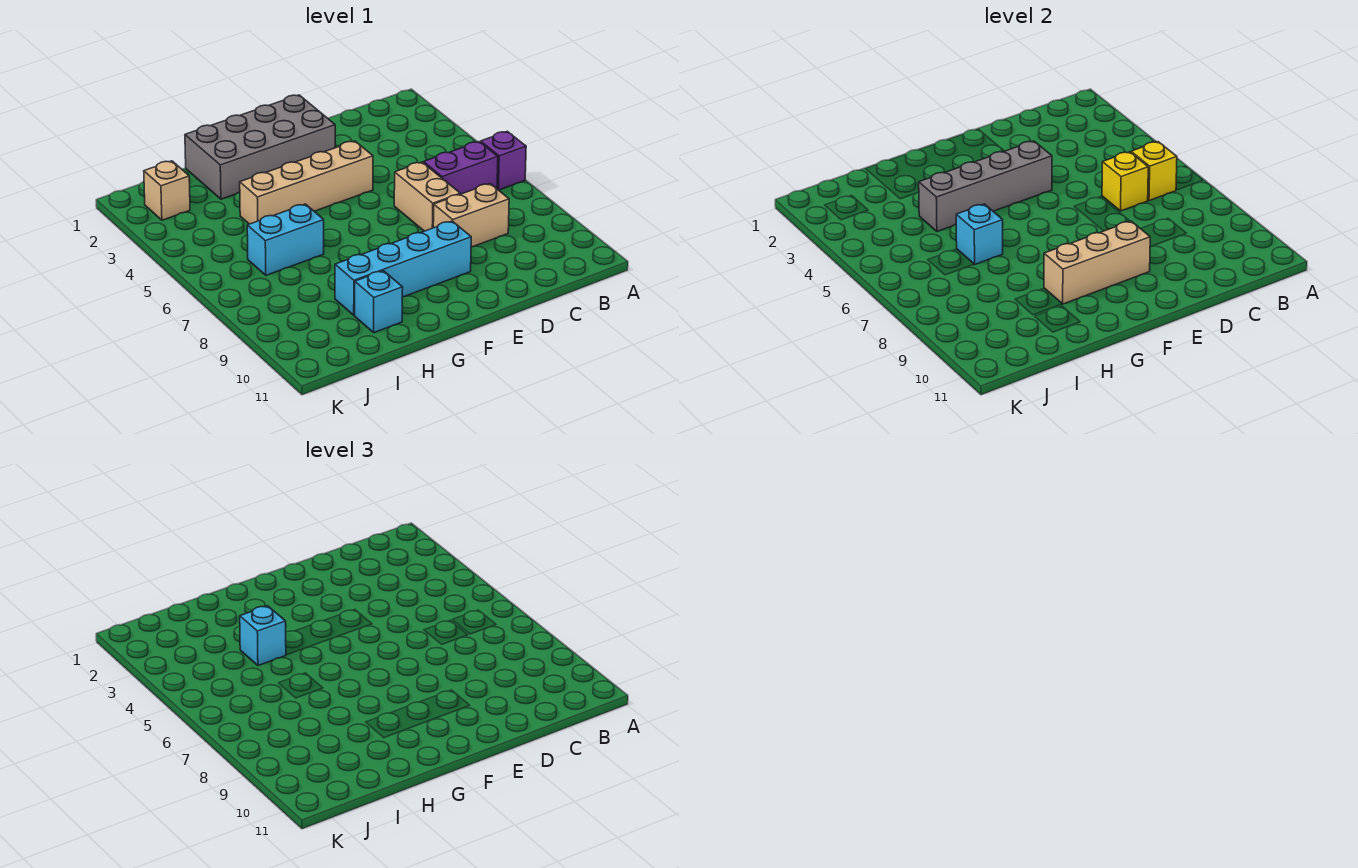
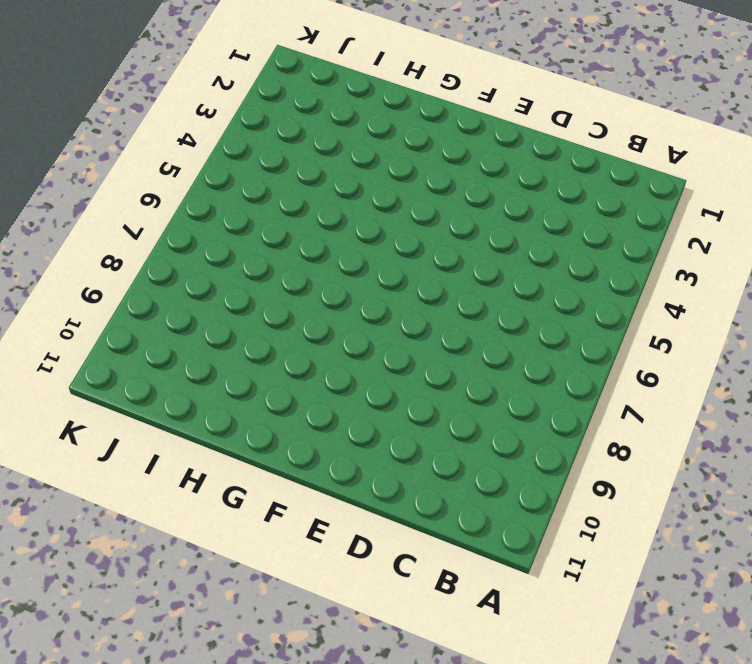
none -> purple 1x1 brick [480,131,526,190]
none -> purple 1x2 brick [423,142,498,194]
none -> tan 1x2 brick [433,184,509,247]

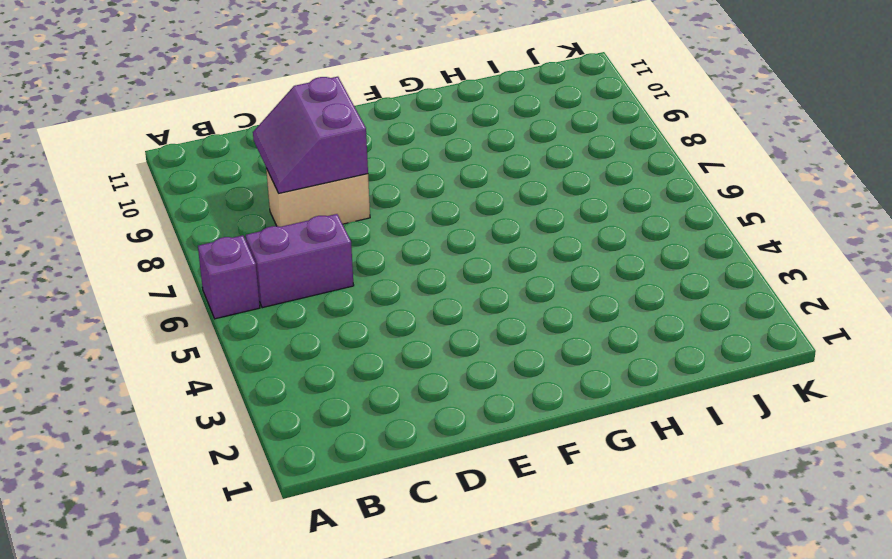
purple 2x2 slope [253,77,368,193] -> none
none -> tan 1x2 brick [394,162,460,231]
none -> grey 2x4 brick [185,95,335,199]
none -> tan 1x4 brick [240,141,373,224]

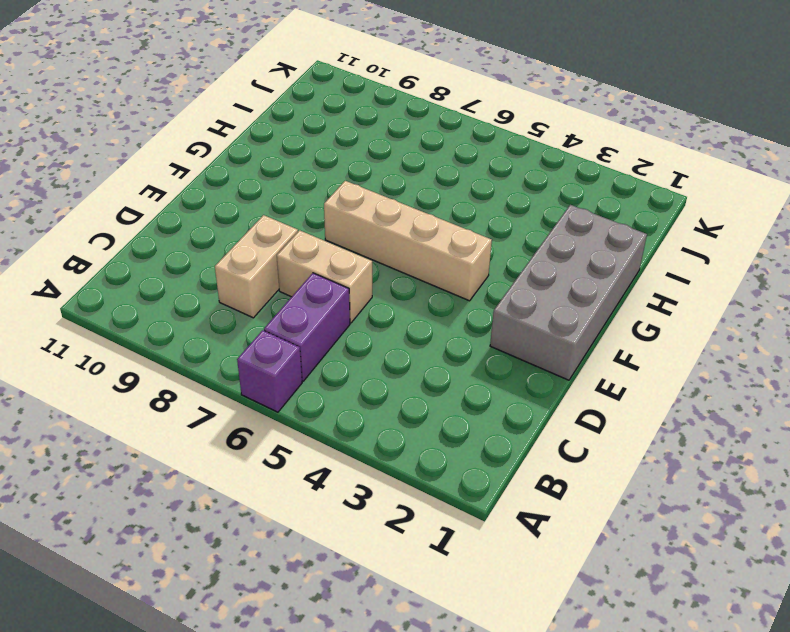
tan 1x4 brick [324,181,492,301] -> tan 1x4 brick turned to [240,141,373,224]
none -> cyan 1x4 brick [335,221,471,315]
none -> cyan 1x2 brick [247,204,324,275]
none -> cyan 1x1 brick [355,271,403,333]

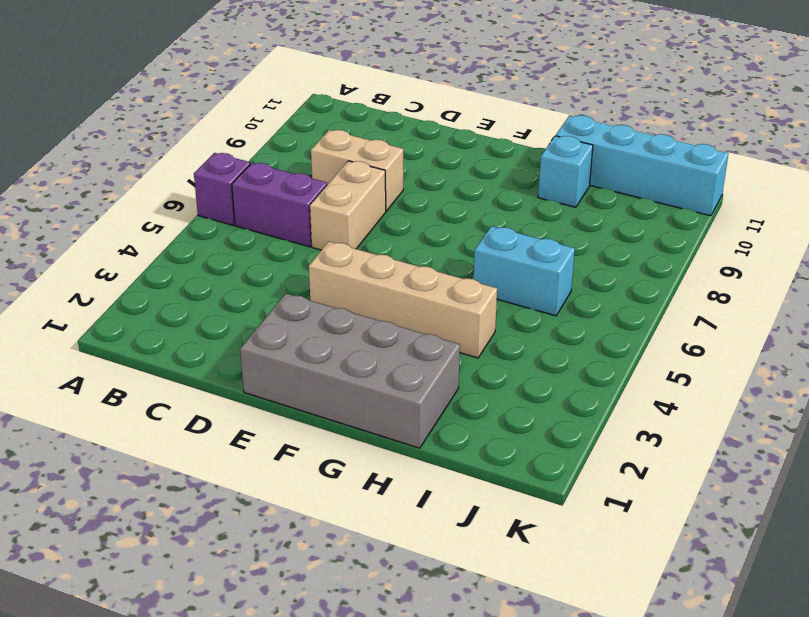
cyan 1x4 brick [556,115,728,216] -> cyan 1x4 brick moved to [335,221,471,315]
none -> tan 1x1 brick [144,161,190,220]
none -> yellow 1x1 brick [1131,142,1177,201]
none -> yellow 1x1 brick [1102,152,1148,211]

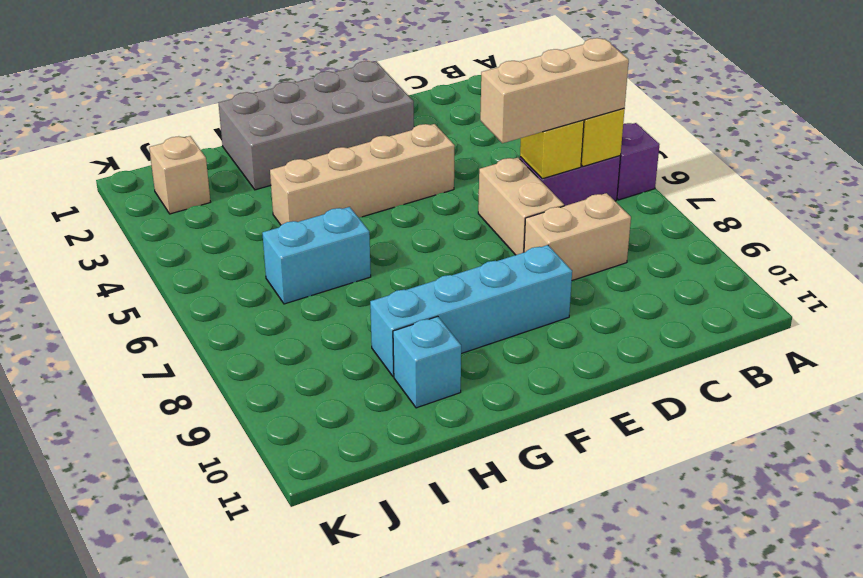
tan 1x3 brick [480,38,629,143] -> tan 1x3 brick moved to [1044,221,1150,304]
none -> grey 1x4 brick [919,141,1052,231]
none -> cyan 1x1 brick [956,204,1003,264]
none -> cyan 1x1 brick [240,606,286,665]

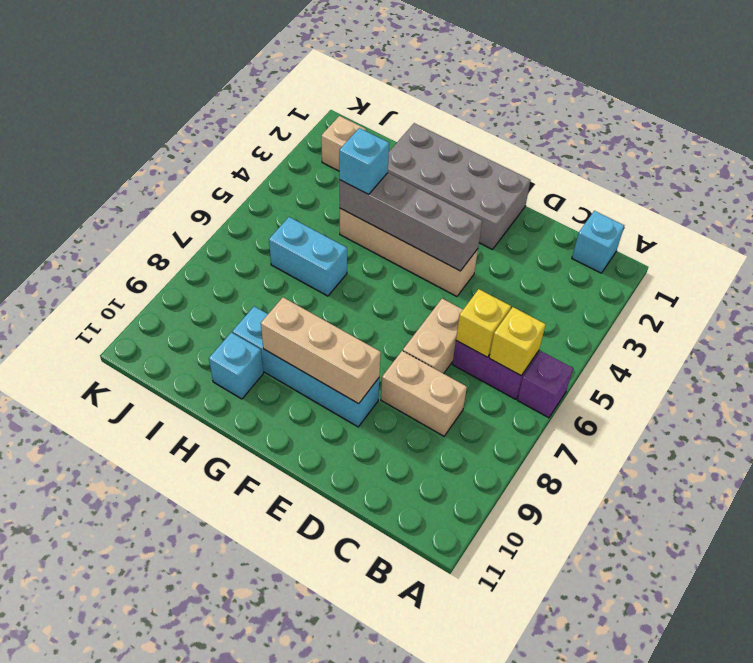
cyan 1x1 brick [572,211,624,273] -> cyan 1x1 brick moved to [956,204,1003,264]

